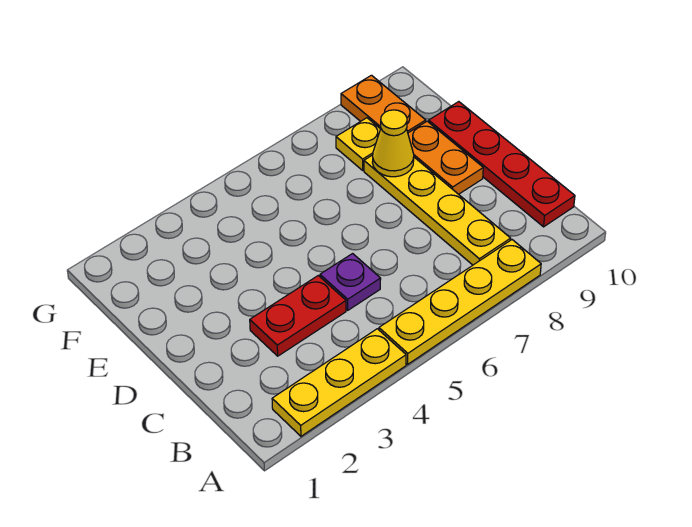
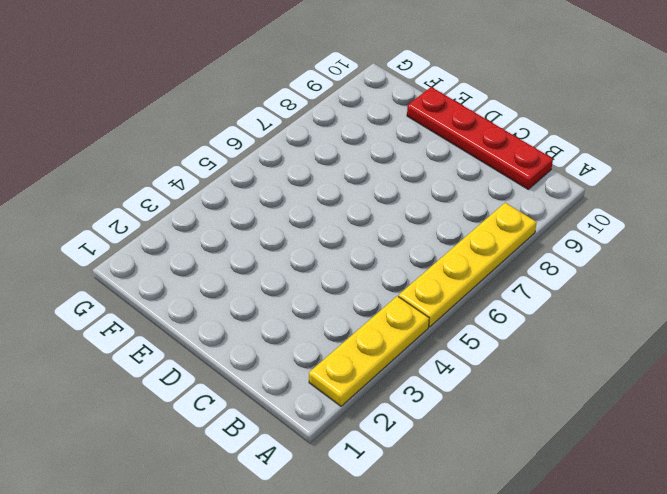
none -> yellow 1x4 plate [364,155,511,265]
none -> red 1x2 plate [250,276,346,356]

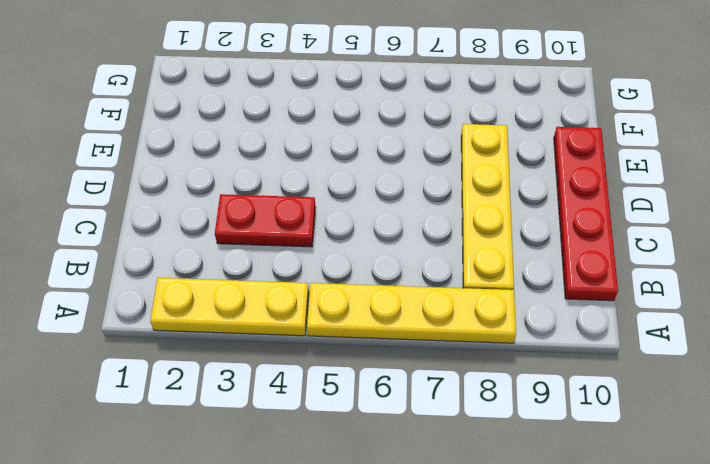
none -> purple 1x1 plate [320,254,381,310]
none -> orange 1x2 plate [408,121,483,194]

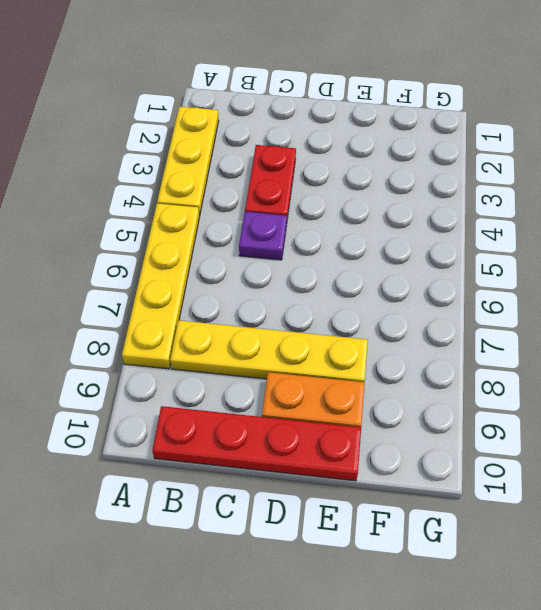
none -> yellow 1x1 plate [336,118,380,170]
none -> orange 1x2 plate [341,75,426,133]

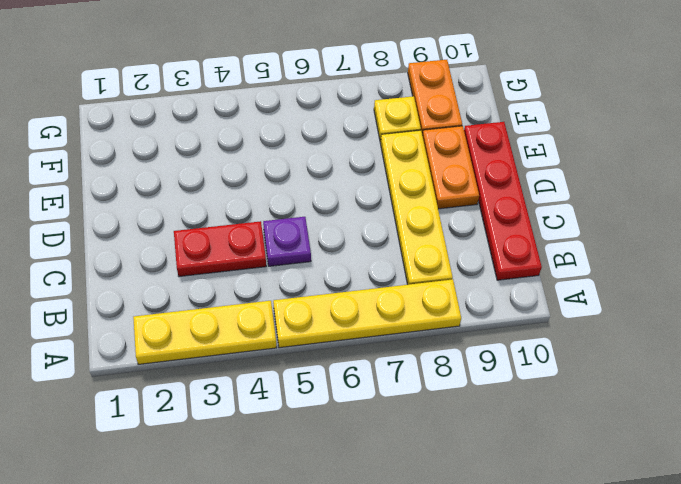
none -> yellow 1x1 cone [372,110,414,177]

